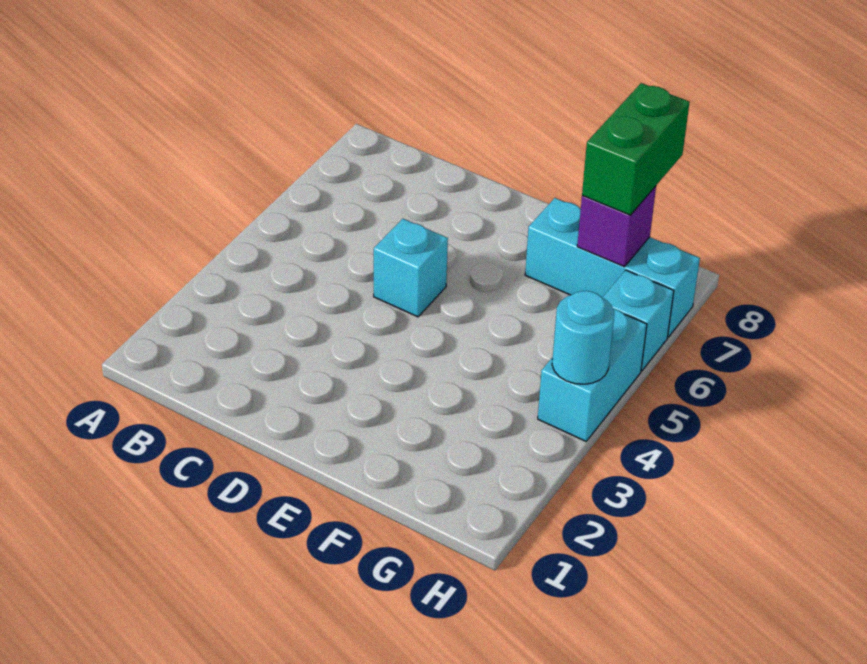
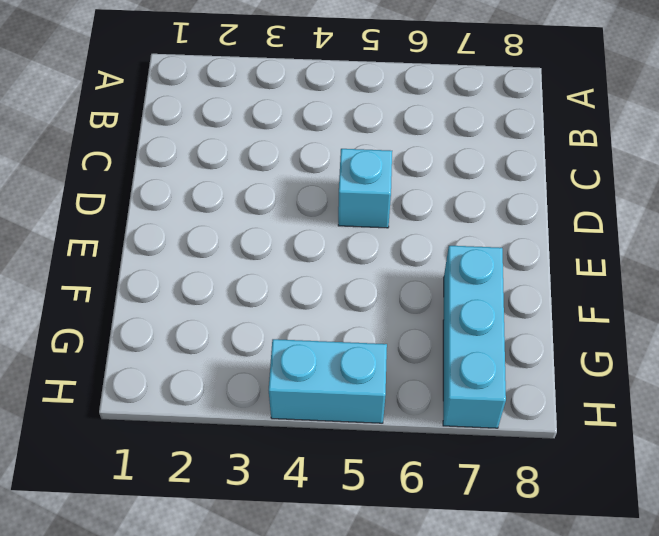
none -> cyan 1x1 brick [603,270,674,371]
none -> purple 1x1 brick [577,186,656,267]

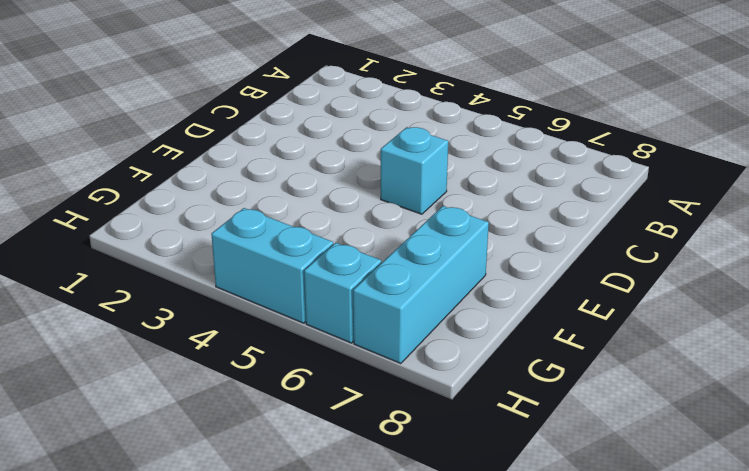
none -> purple 1x1 brick [577,186,656,267]
none -> cyan 1x1 round brick [552,291,614,384]

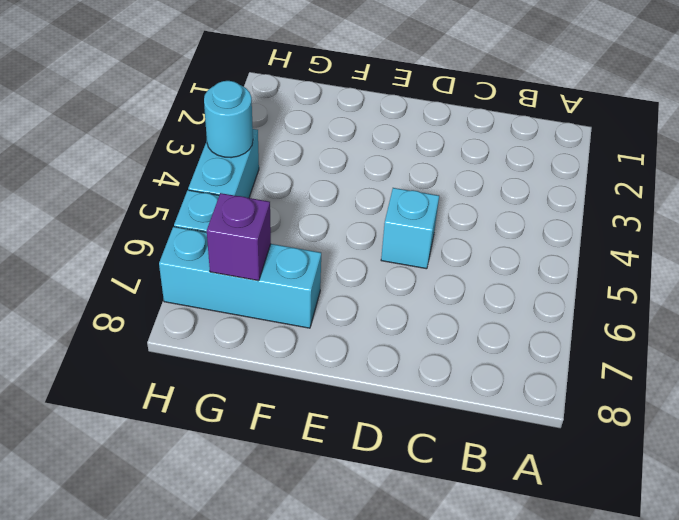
none -> green 1x2 brick [582,83,690,215]

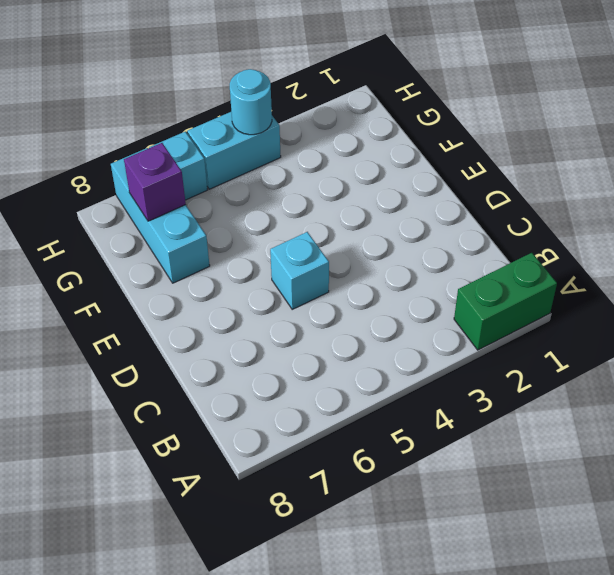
green 1x2 brick [454,253,557,350] -> green 1x2 brick moved to [582,83,690,215]

